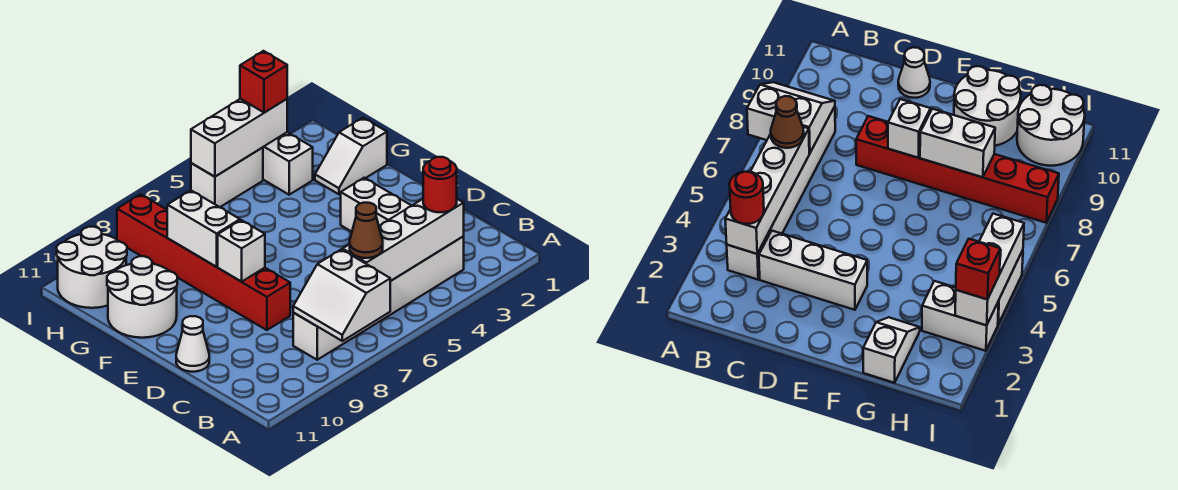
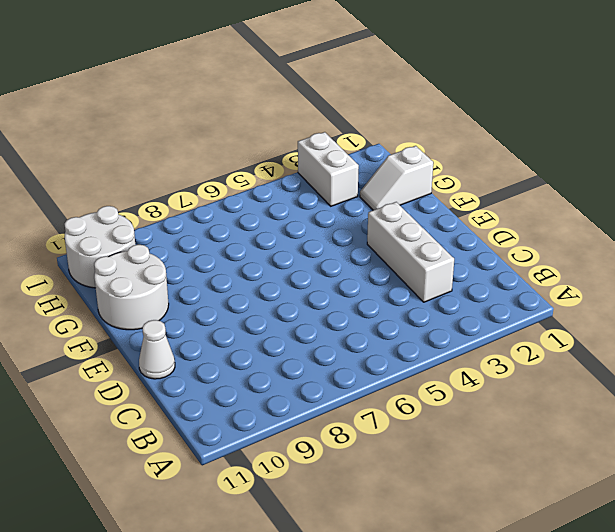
none -> white 1x6 brick [293,236,464,360]
none -> red 1x6 brick [117,194,290,330]
none -> white 1x2 brick [191,147,263,207]

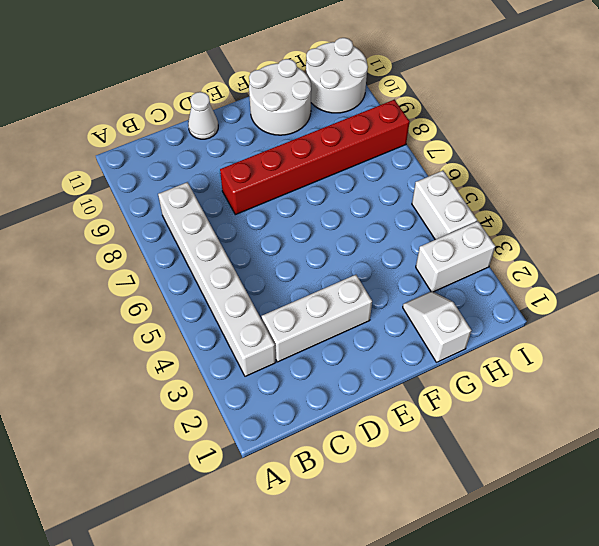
none -> white 2x2 slope [293,249,390,341]
none -> white 1x4 brick [342,199,464,281]
none -> white 1x1 brick [218,220,265,282]

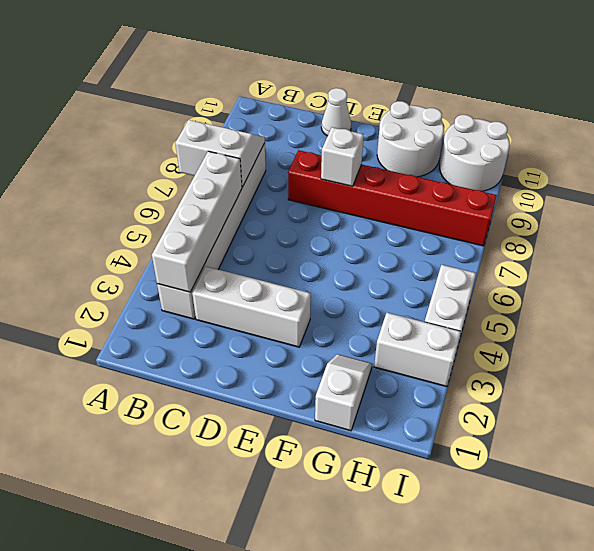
none -> white 1x2 brick [167,190,240,267]
none -> white 1x3 brick [191,99,287,177]
none -> red 1x1 round brick [423,157,457,212]

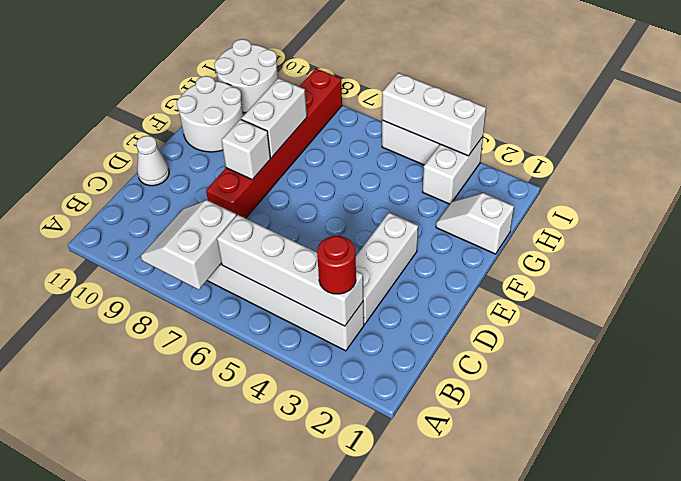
none -> brown 1x1 cone [350,203,383,258]
none -> red 1x1 brick [240,51,287,113]

